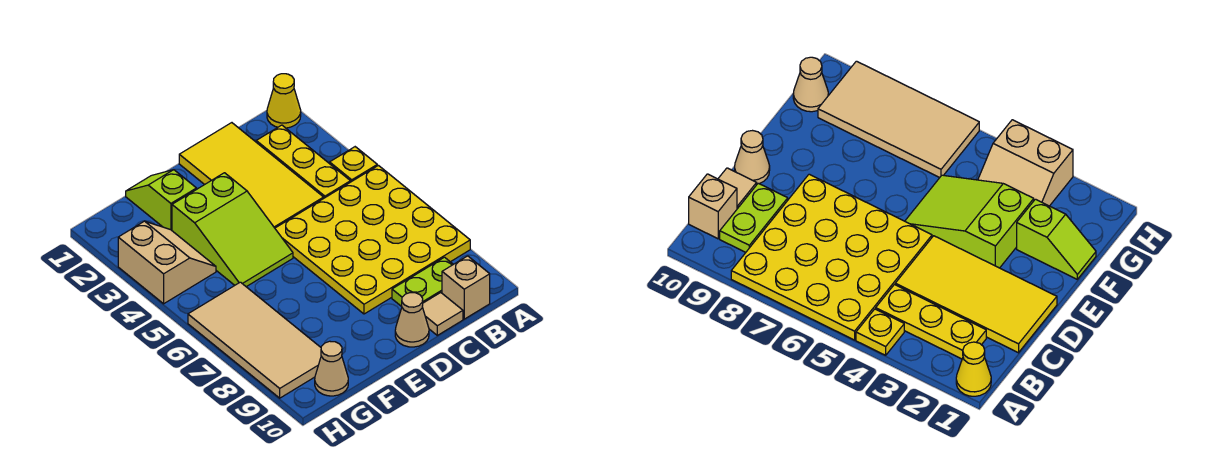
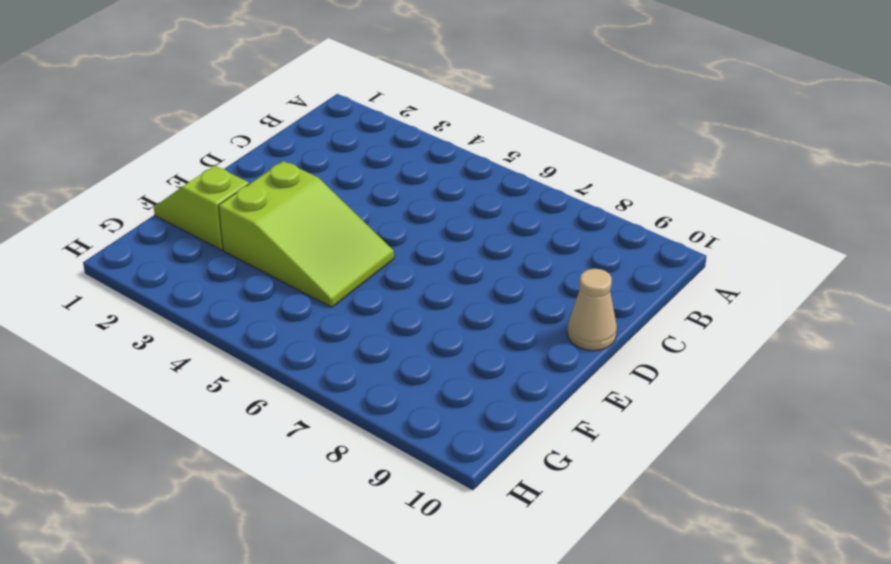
none -> yellow 1x1 cone [267,74,301,128]
none -> yellow 1x1 plate [330,147,377,182]
none -> yellow 4x4 plate [275,165,470,314]

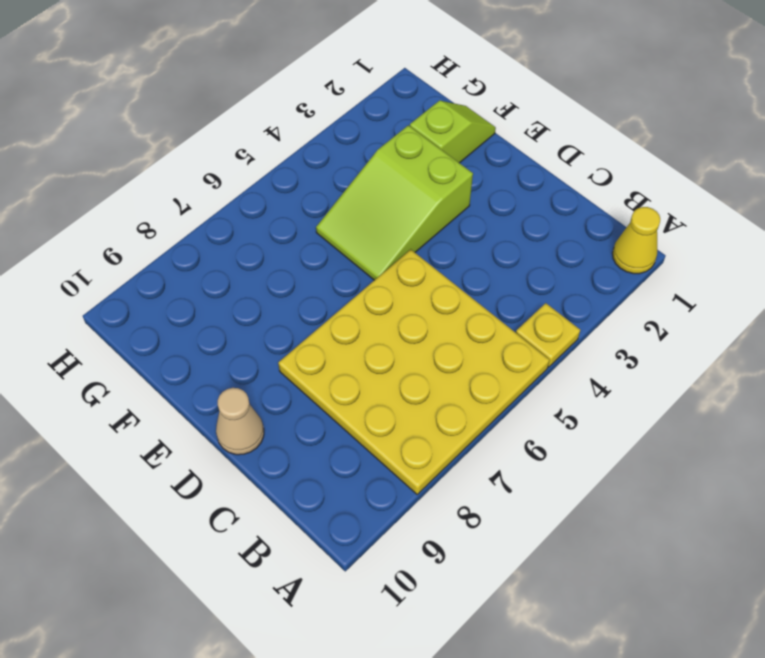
none -> yellow 1x3 plate [256,125,350,198]
none -> lime 1x2 plate [392,257,453,307]
none -> tan 1x1 brick [442,256,490,319]

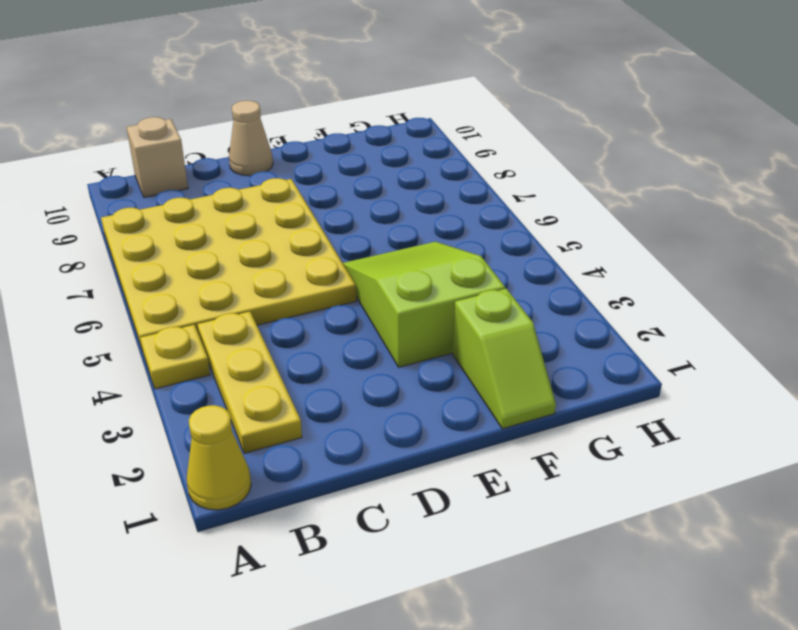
none -> lime 1x2 plate [392,257,453,307]
none -> yellow 2x4 tile [179,123,324,228]
none -> tan 1x1 tile [422,293,463,335]

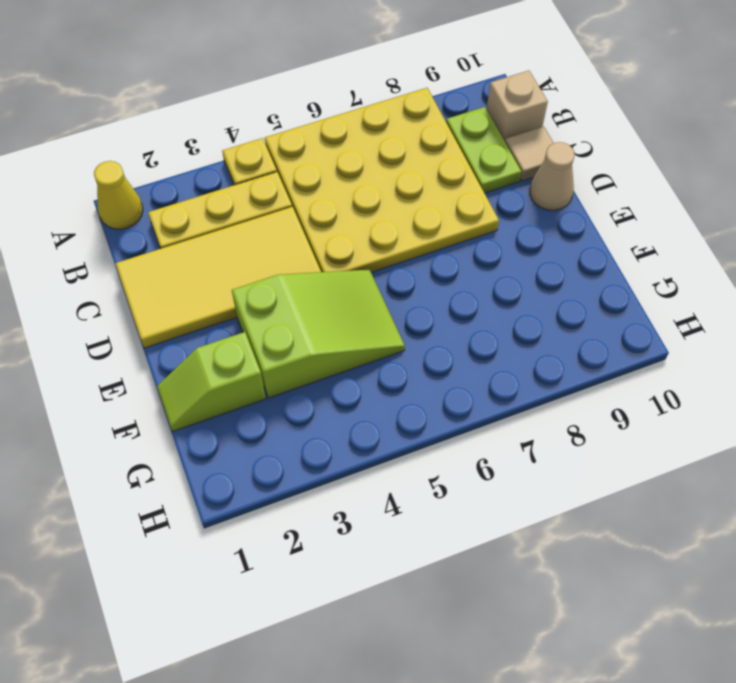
none -> tan 2x2 slope [118,221,216,304]
none -> tan 2x4 tile [188,282,321,398]
none -> tan 1x1 cone [315,341,348,396]

